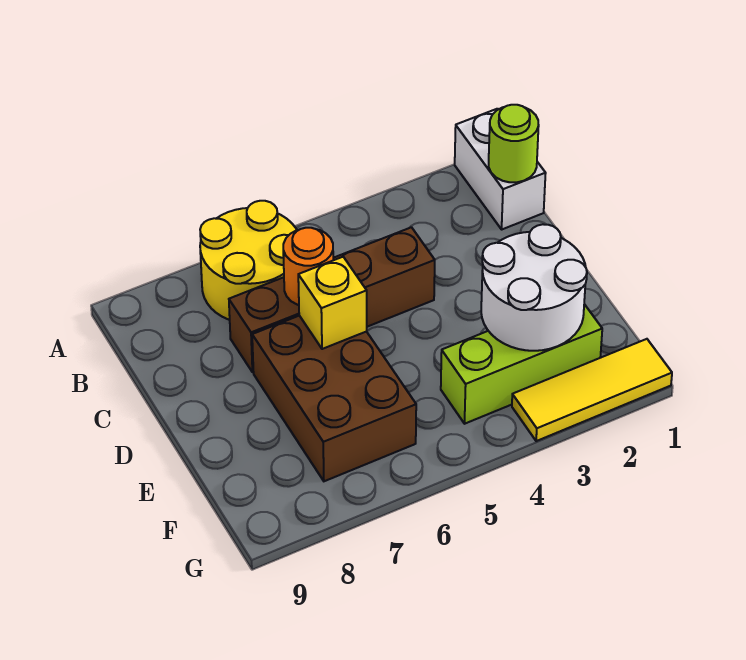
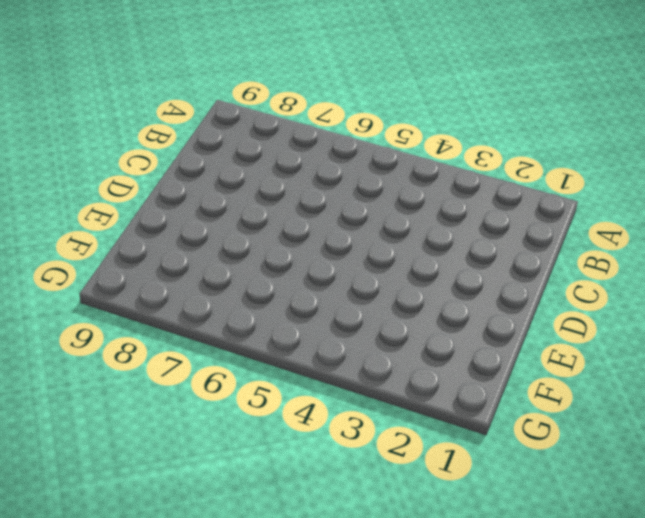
none -> white 1x2 brick [455,109,546,229]
none -> yellow 2x2 round brick [200,201,297,320]

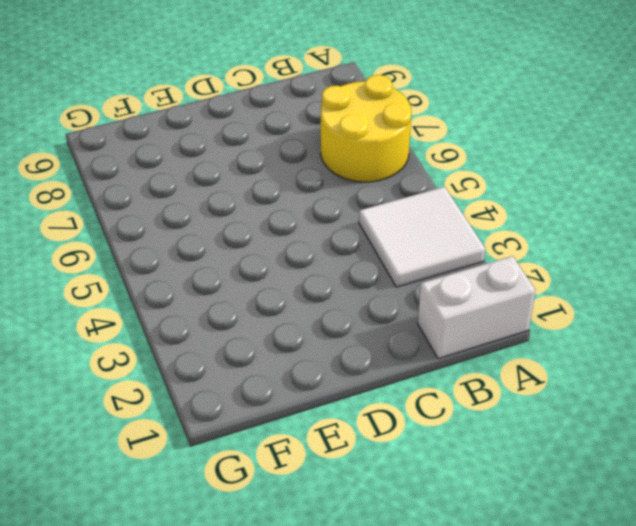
white 2x2 tile [359,187,485,287] -> none
none -> brown 1x4 brick [229,227,435,372]
none -> brown 2x3 brick [252,316,416,481]

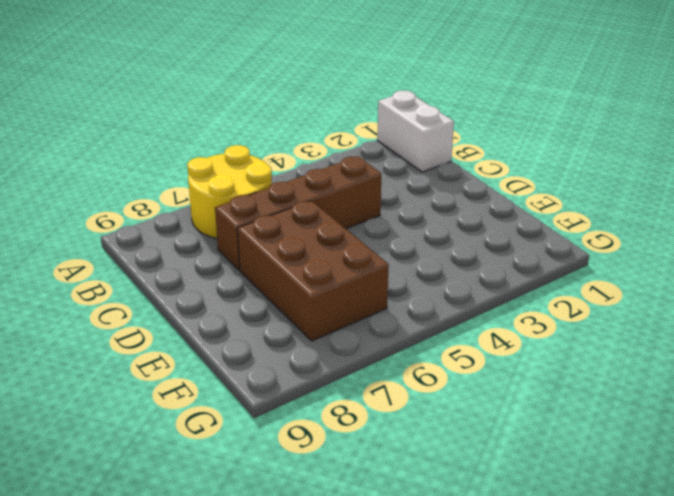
none -> lime 1x3 brick [441,304,602,424]
none -> yellow 1x3 tile [512,339,672,441]

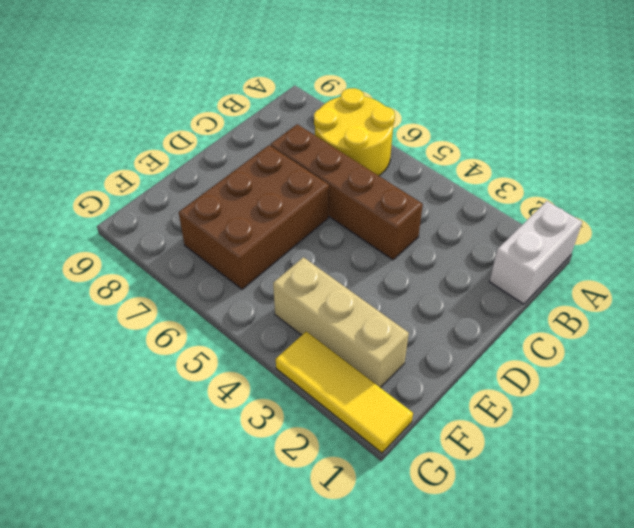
tan 1x3 brick [273,257,409,388] -> lime 1x3 brick [441,304,602,424]
none -> lime 1x1 round brick [489,105,539,182]
none -> orange 1x1 round brick [283,228,333,305]

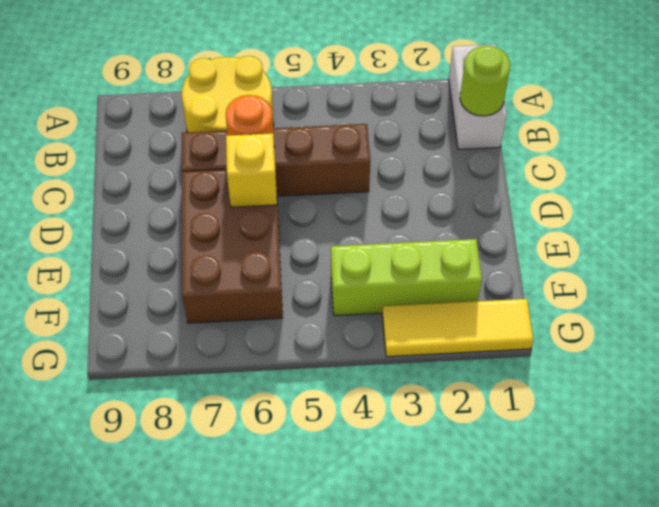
none -> white 2x2 round brick [481,224,587,351]

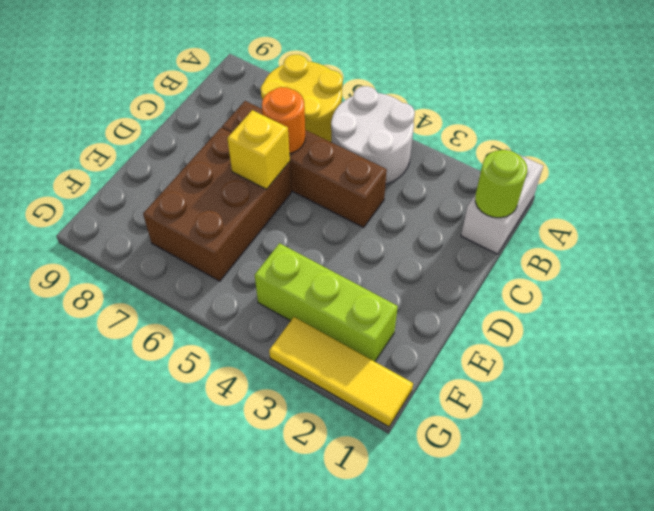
white 2x2 round brick [331,86,415,184] -> white 2x2 round brick moved to [481,224,587,351]

